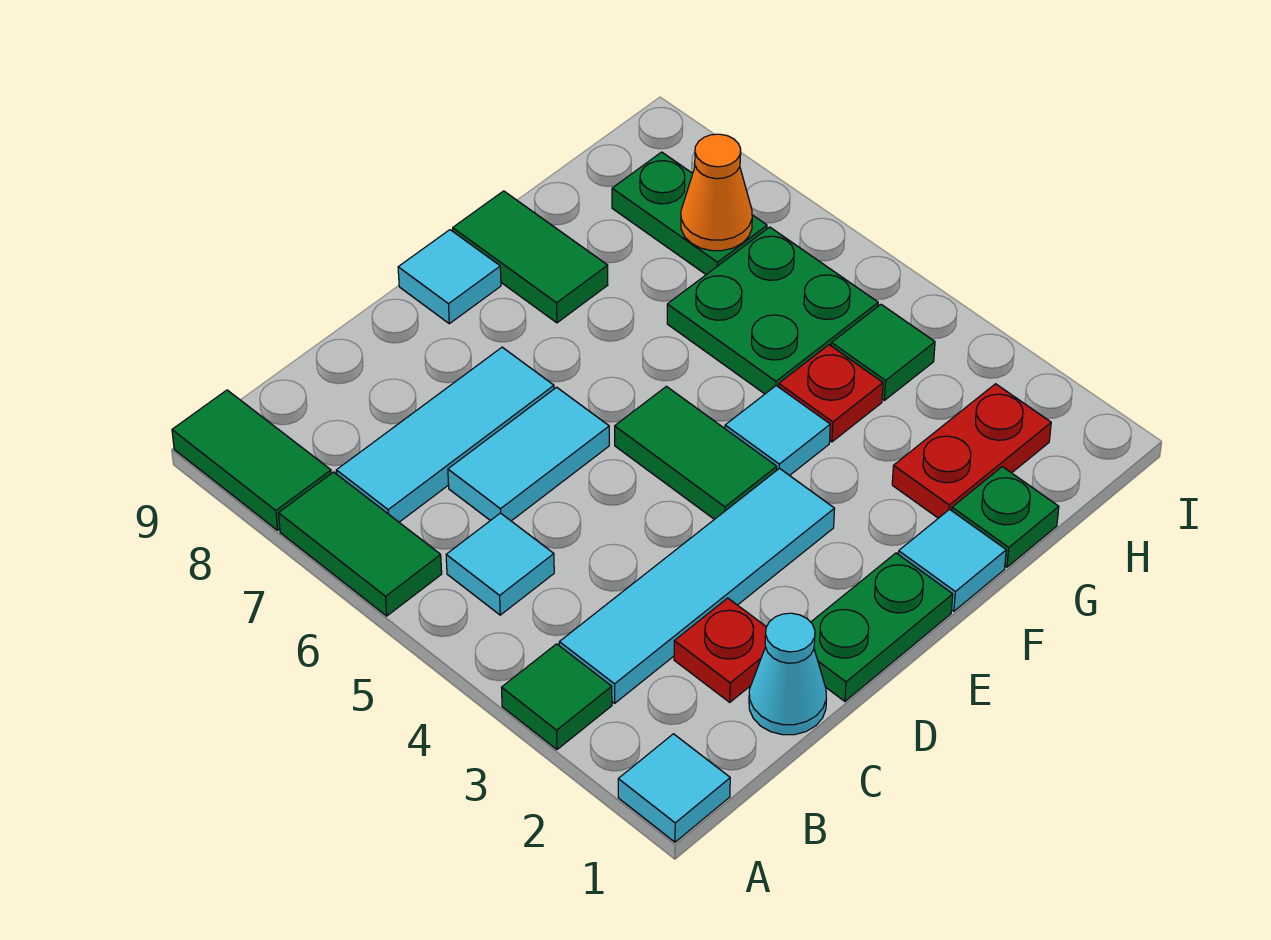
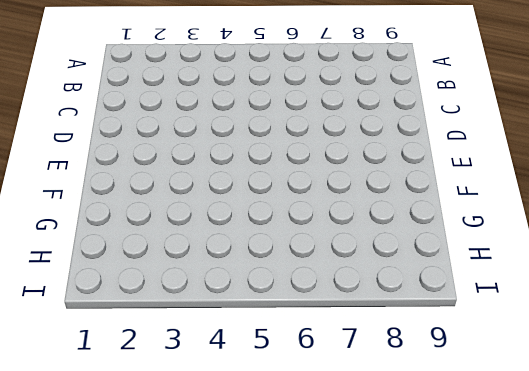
none -> cyan 1x1 tile [618,734,730,842]
none -> green 1x1 tile [501,644,612,749]
none -> green 1x2 tile [279,472,442,616]

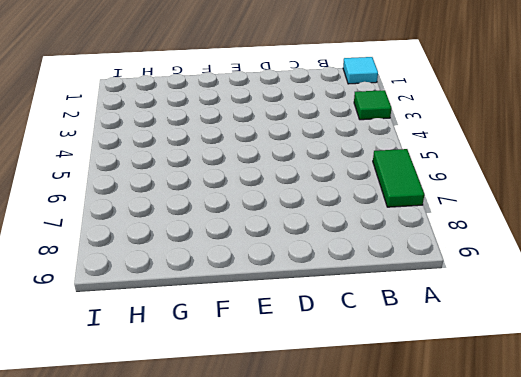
none -> green 1x2 tile [172,390,331,530]
none -> cyan 1x4 tile [559,468,835,703]
none -> cyan 1x1 tile [446,513,554,615]

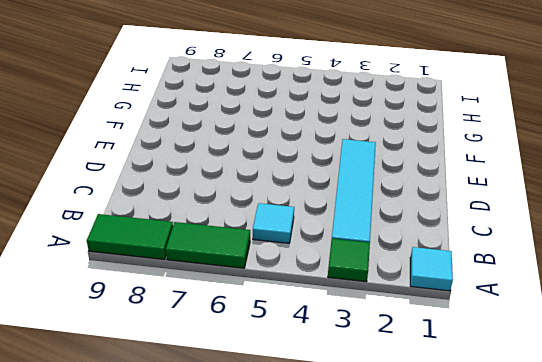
none -> cyan 1x3 tile [336,347,554,522]
none -> cyan 1x1 cone [749,613,826,735]
none -> red 1x1 plate [674,598,766,702]

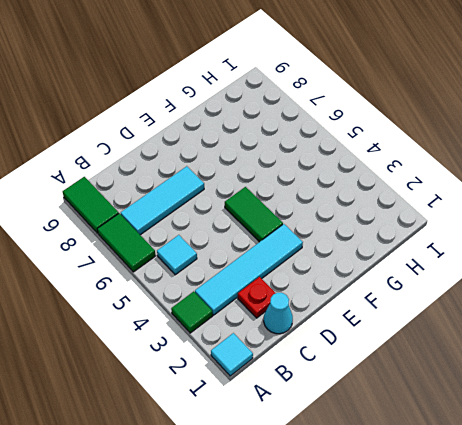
none -> cyan 1x2 tile [448,387,609,521]
none -> green 1x2 plate [811,553,953,701]
none -> cyan 1x1 tile [398,230,501,324]

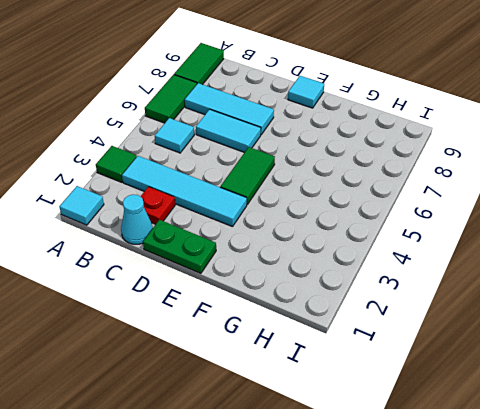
none -> cyan 1x1 tile [898,509,1006,611]
none -> cyan 1x1 tile [725,386,830,476]
none -> green 1x2 tile [453,191,608,323]

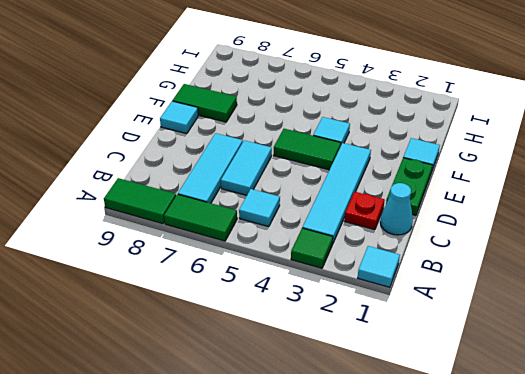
none -> green 1x1 plate [952,467,1059,567]
none -> red 1x2 plate [892,384,1051,518]
none -> red 1x1 plate [779,345,883,442]

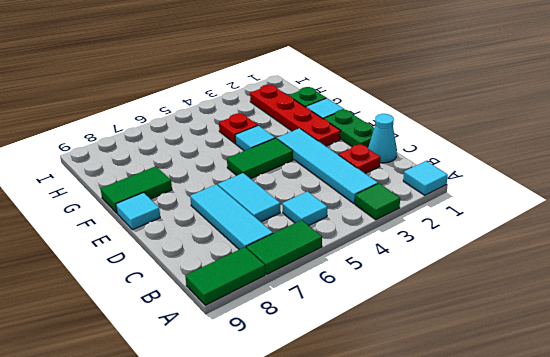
red 1x4 plate [250,85,341,146] -> red 1x2 plate [892,384,1051,518]
none -> green 2x2 plate [667,227,878,394]
none -> green 1x1 tile [831,305,935,400]
none -> green 1x2 plate [612,152,767,275]

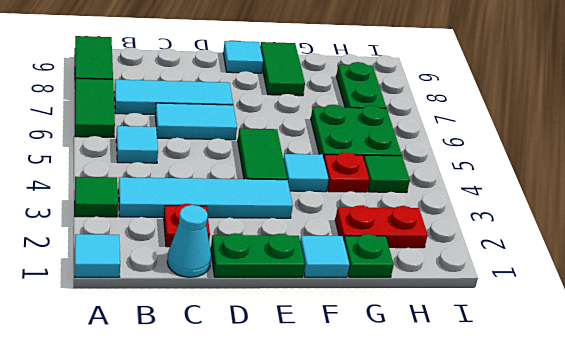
none -> orange 1x1 cone [681,134,752,251]

